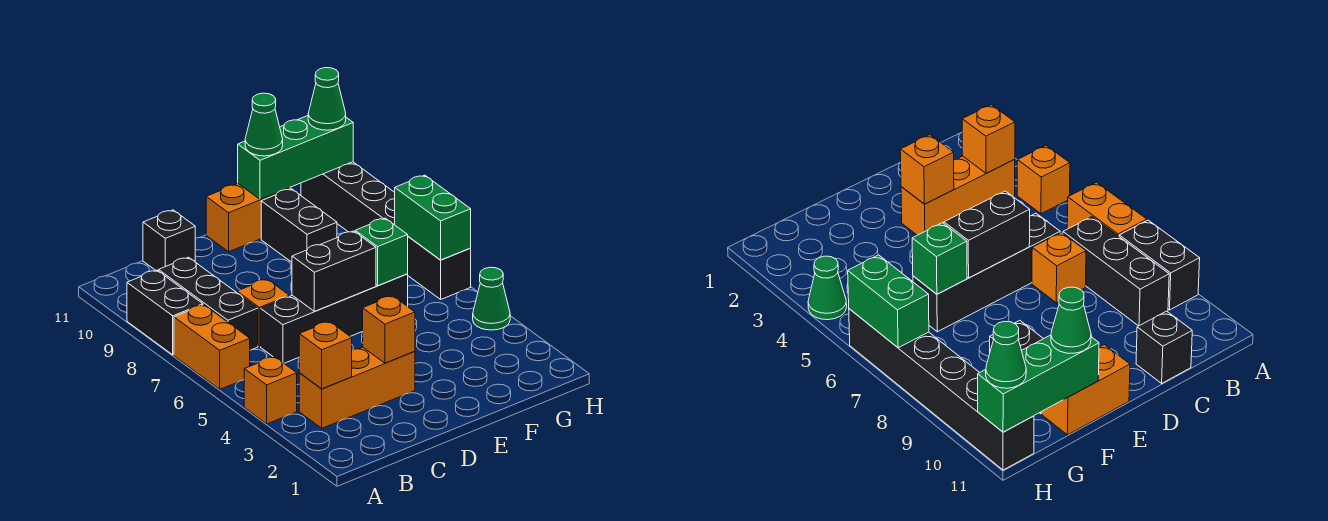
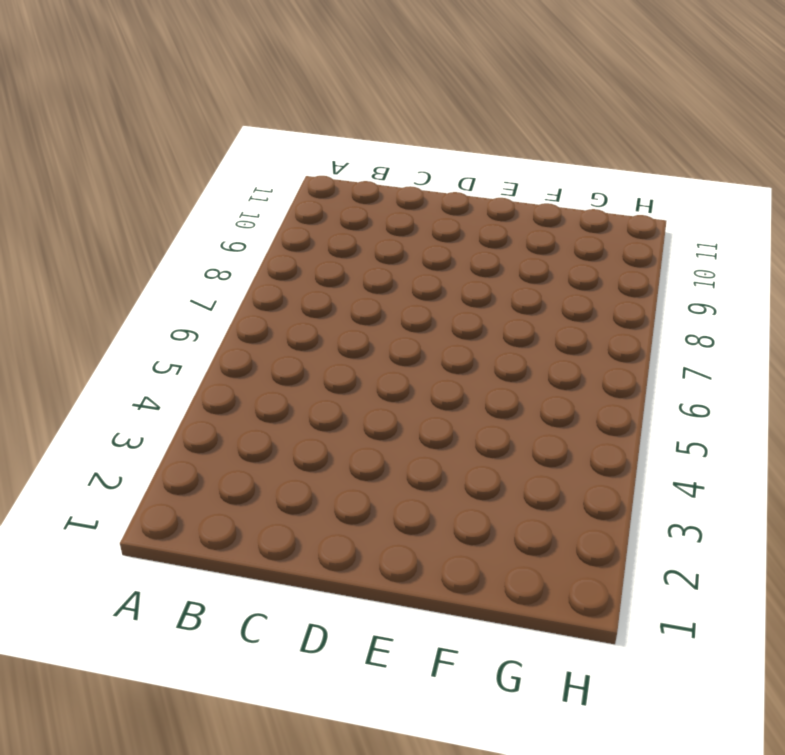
none -> orange 1x1 brick [244,356,297,424]
none -> orange 1x2 brick [174,305,250,389]
none -> black 1x2 brick [127,270,203,355]

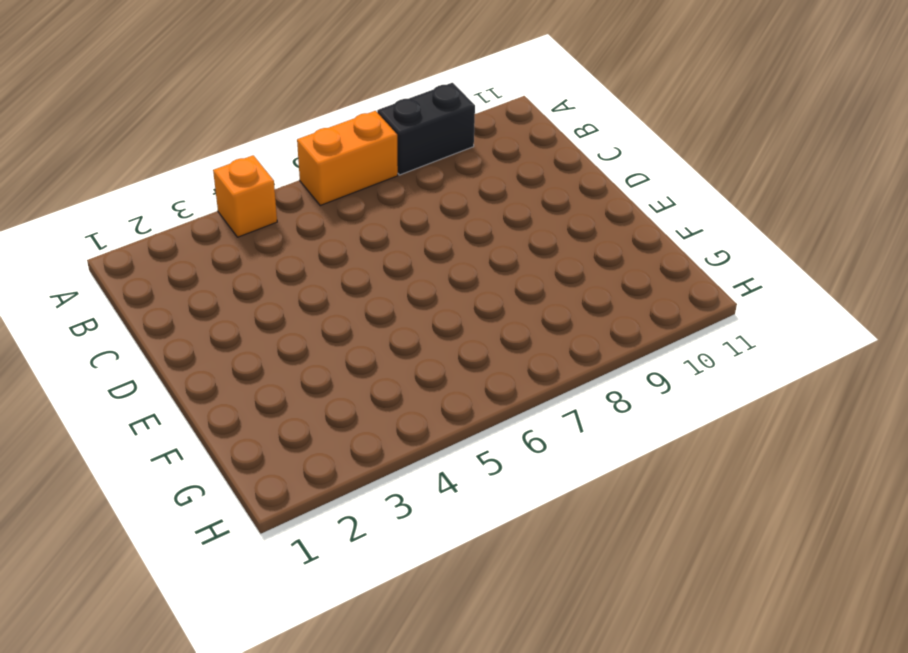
none -> orange 1x3 brick [299,347,415,428]
none -> black 1x3 brick [159,257,258,350]
none -> black 1x4 brick [261,274,408,363]

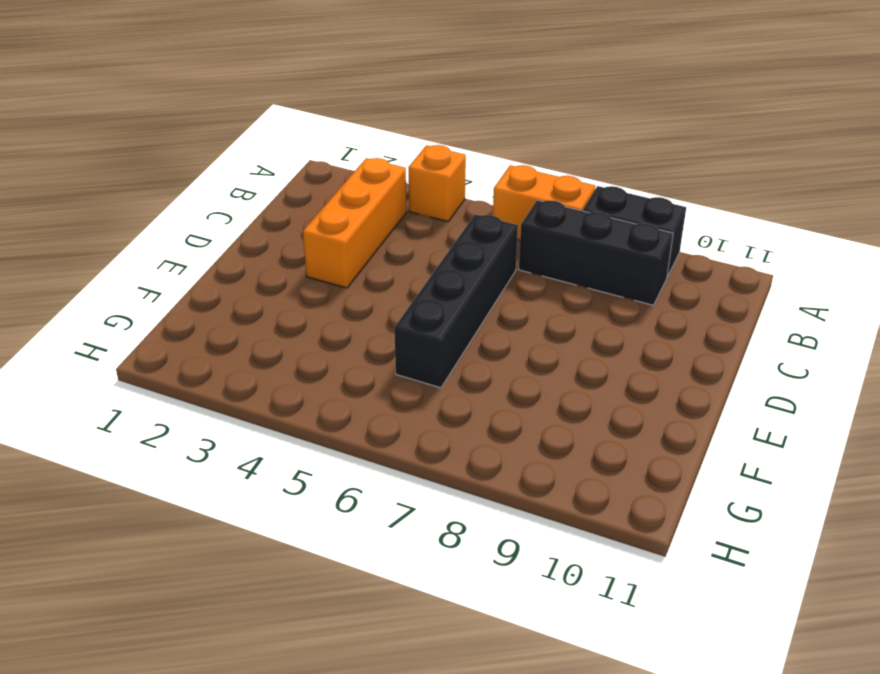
none -> orange 1x1 brick [237,279,289,346]
none -> black 1x1 brick [143,210,195,271]
none -> orange 1x2 brick [206,184,290,252]

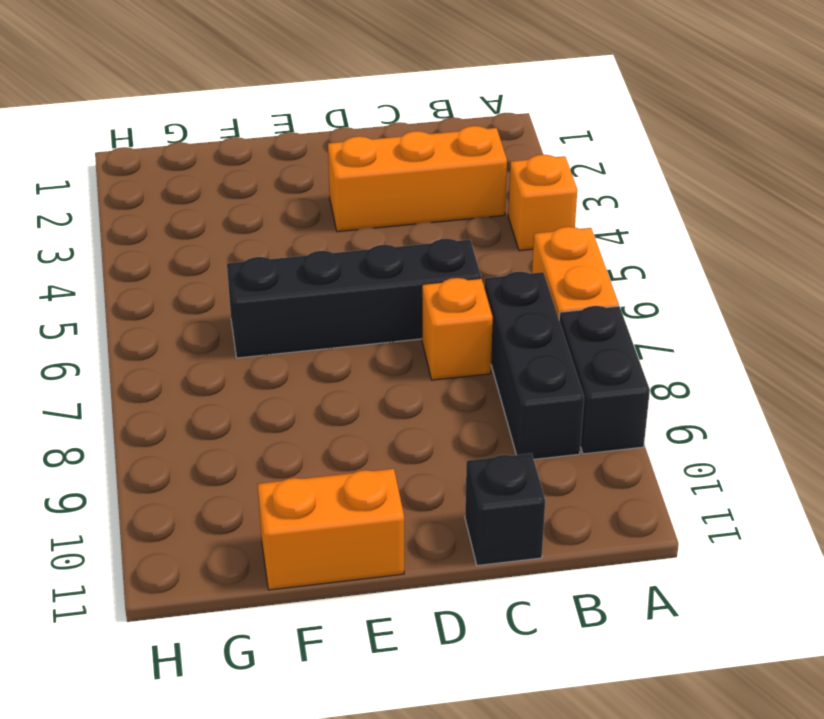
none -> black 1x2 brick [261,189,337,262]
none -> green 1x1 cone [473,267,510,330]
none -> black 1x6 brick [301,162,471,299]

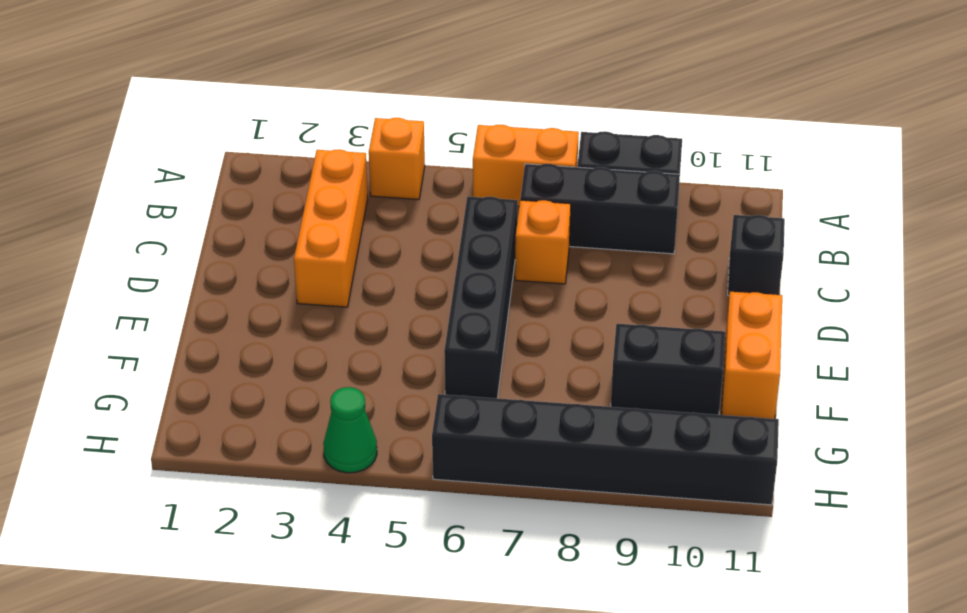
none -> orange 1x1 brick [299,321,352,389]
none -> orange 1x1 brick [363,296,415,363]
none -> black 1x2 brick [292,231,376,311]

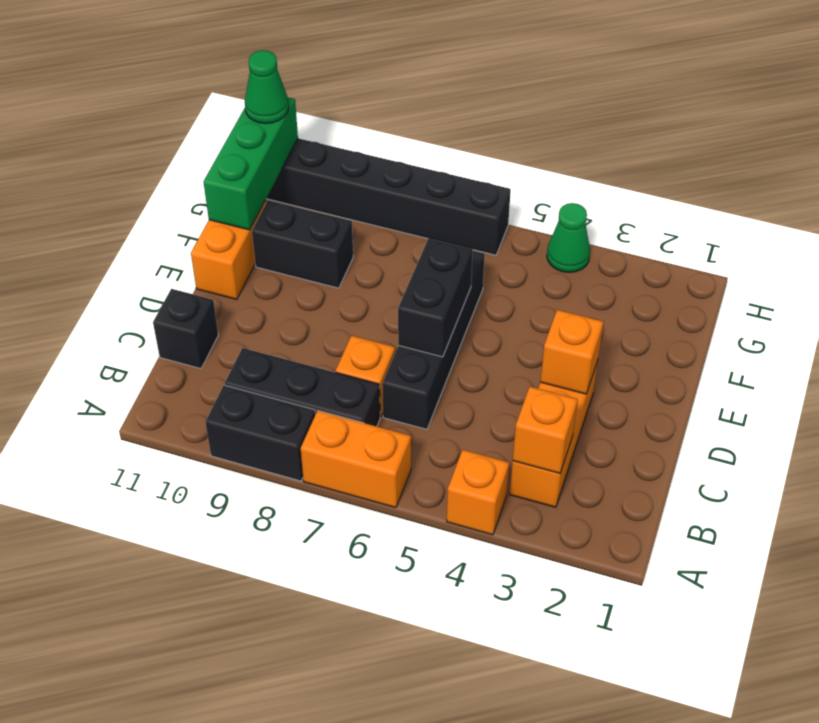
none -> green 1x1 brick [355,218,408,286]
none -> green 1x2 brick [395,175,471,260]
none -> green 1x1 cone [245,93,283,156]

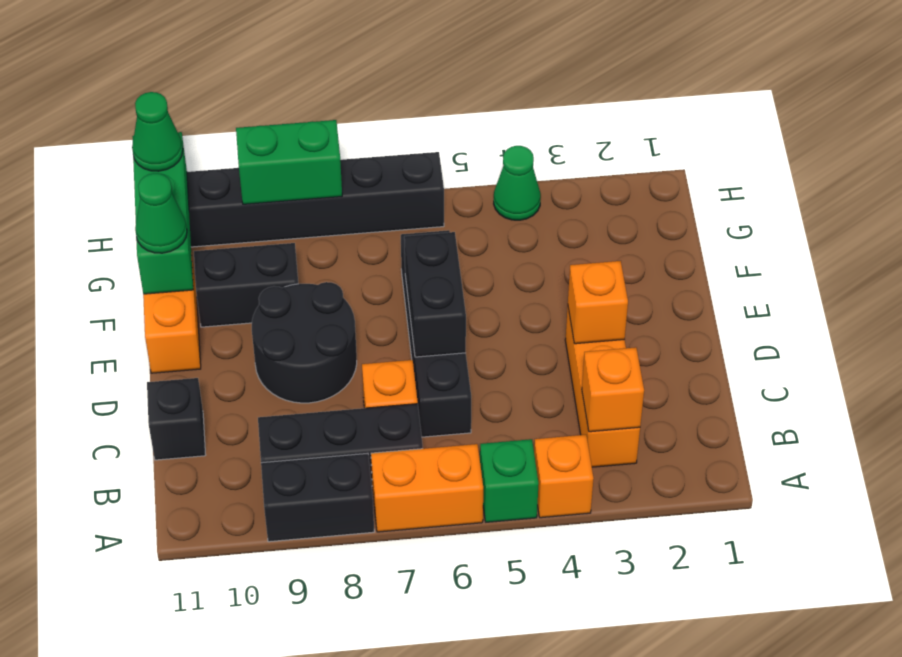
green 1x1 brick [480,439,539,522] -> green 1x1 brick moved to [355,218,408,286]
black 2x2 round brick [252,282,357,403] -> none
green 1x2 brick [236,120,342,204] -> green 1x2 brick moved to [395,175,471,260]

